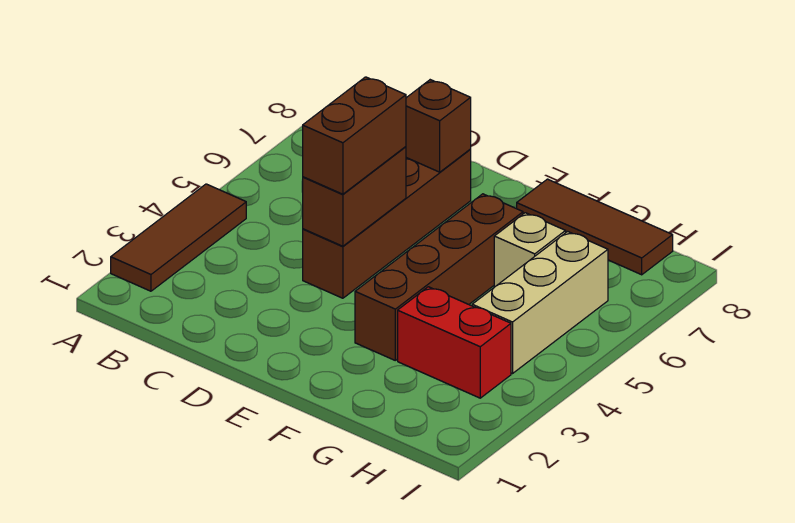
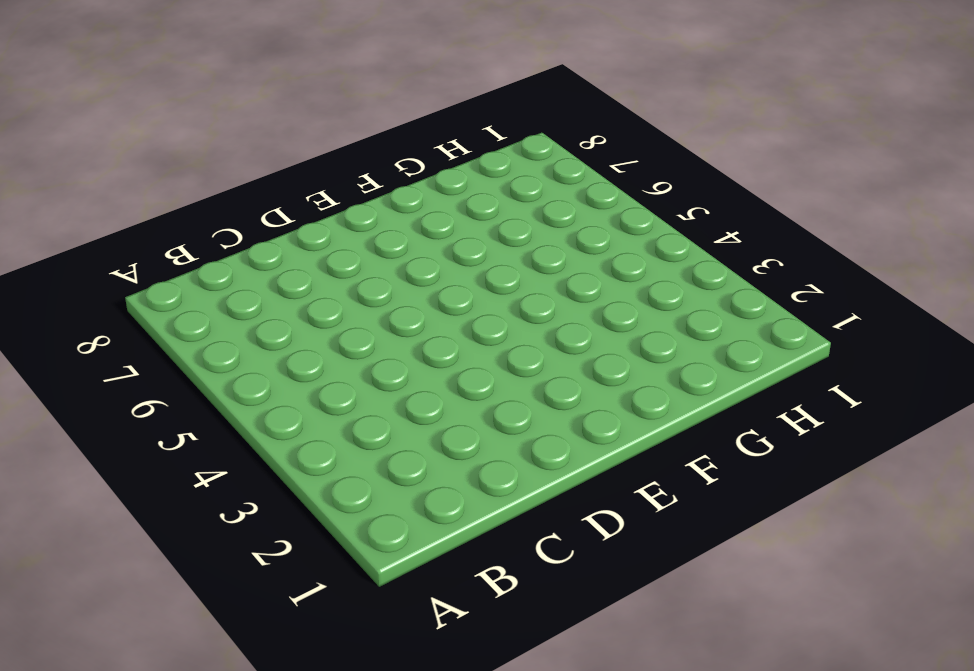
none -> brown 1x3 tile [111,184,246,291]
none -> brown 1x4 brick [303,150,471,298]

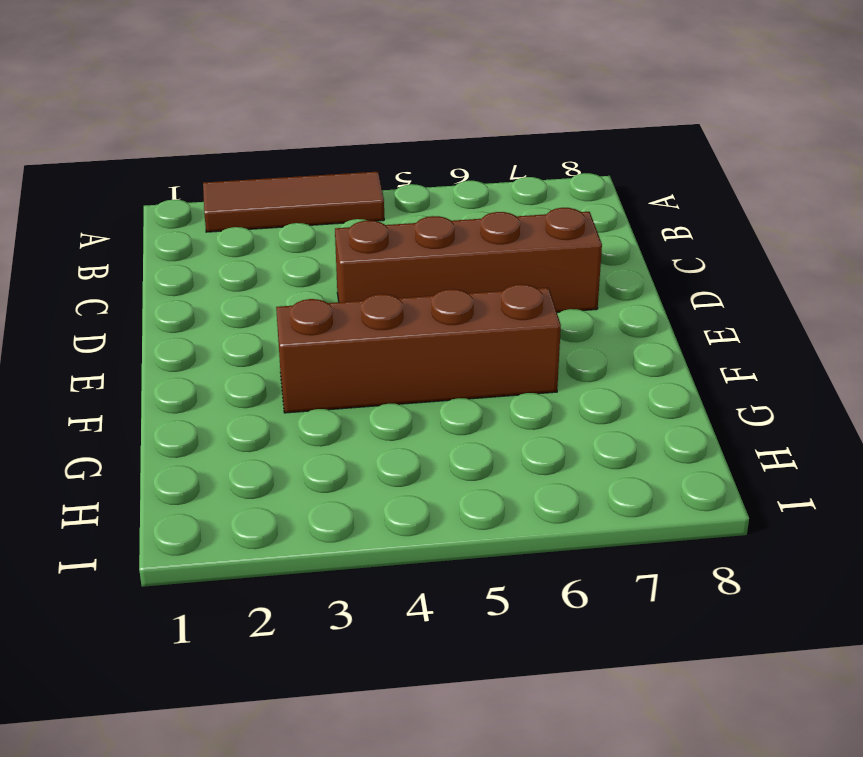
none -> brown 1x3 tile [517,179,673,275]
none -> red 1x2 brick [398,287,511,398]

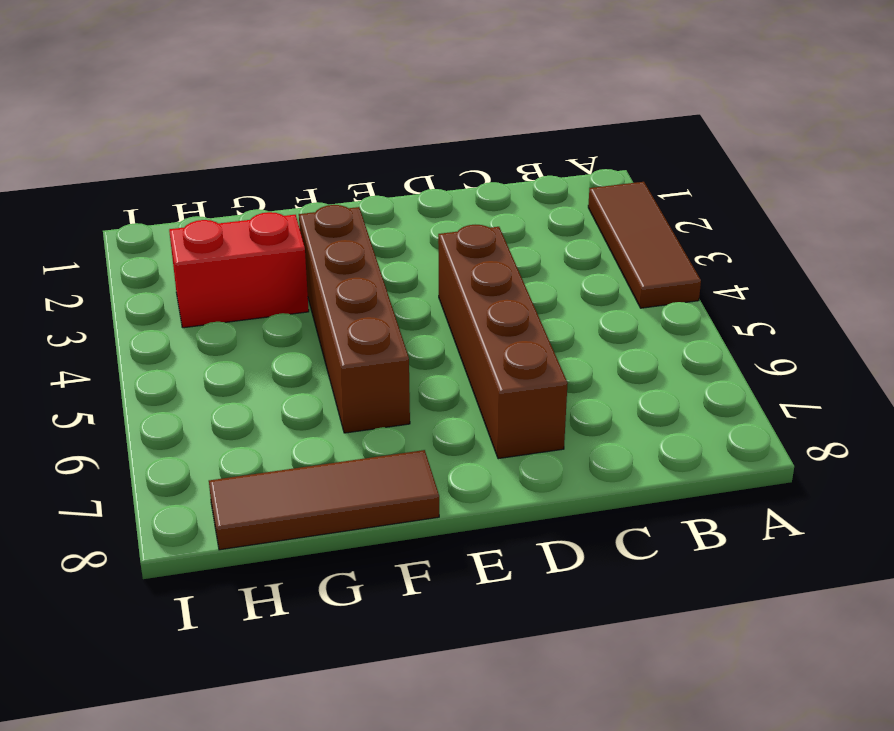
none -> tan 1x1 brick [494,213,566,287]
none -> tan 1x3 brick [472,231,608,373]

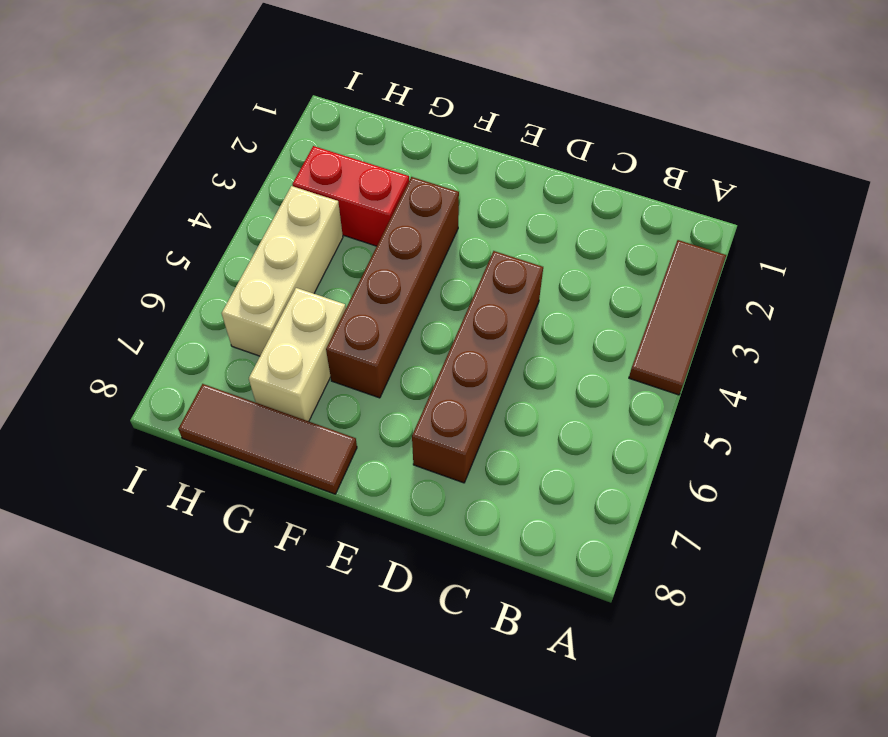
tan 1x2 brick [249,288,346,421] -> tan 1x1 brick [494,213,566,287]
none -> brown 1x2 brick [303,147,406,246]
none -> brown 1x1 brick [406,80,471,172]

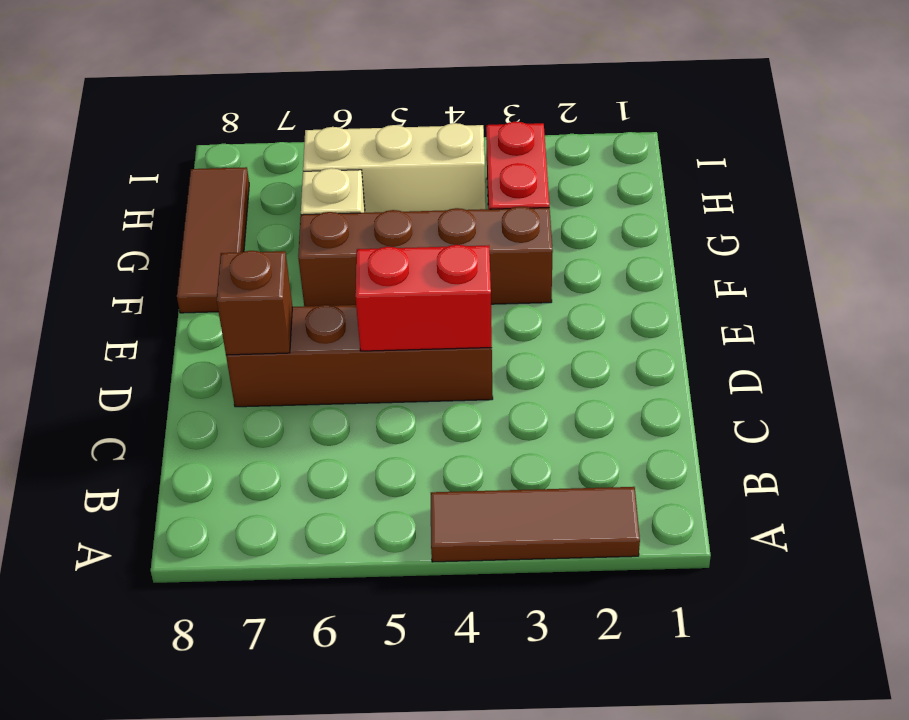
red 1x2 brick [355,245,492,351] -> brown 1x2 brick [303,147,406,246]
none -> brown 1x2 brick [303,77,406,194]

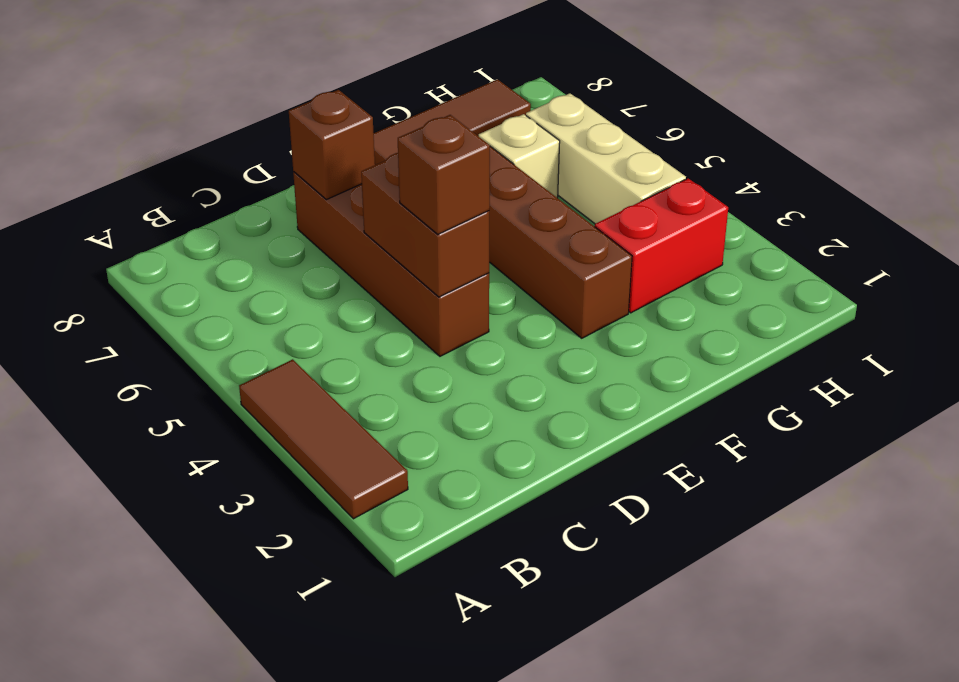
brown 1x1 brick [398,115,490,234] -> brown 1x2 brick [303,77,406,194]

